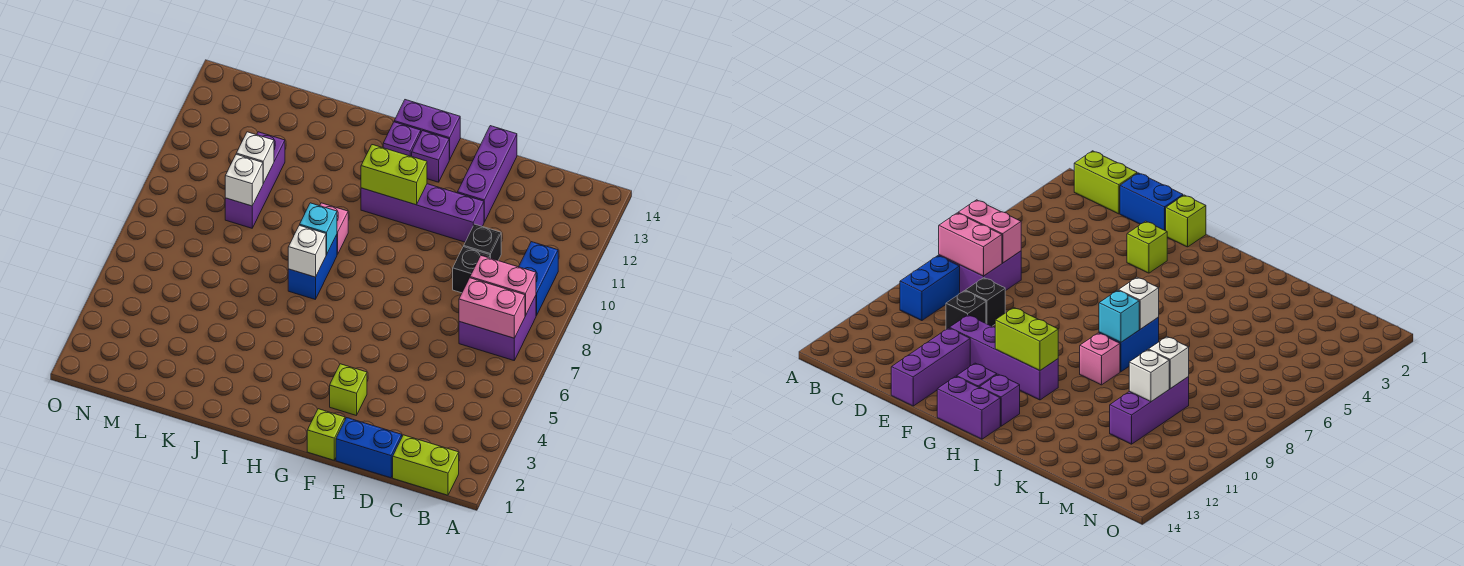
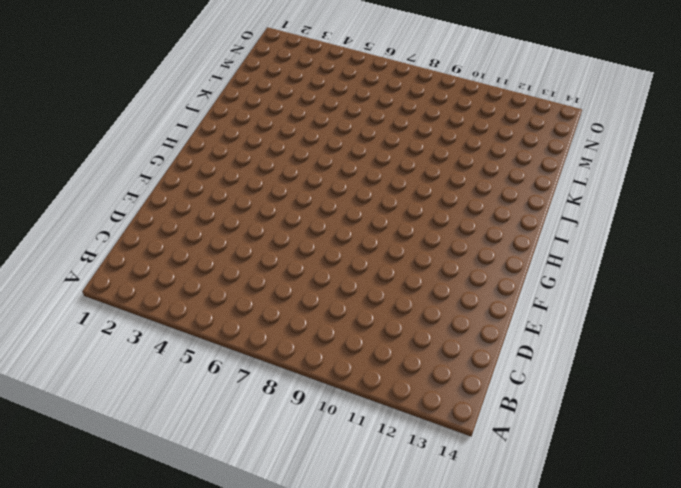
none -> lime 1x2 brick [393,435,459,495]
none -> purple 2x2 brick [459,296,536,360]
none -> blue 1x2 brick [519,242,558,316]

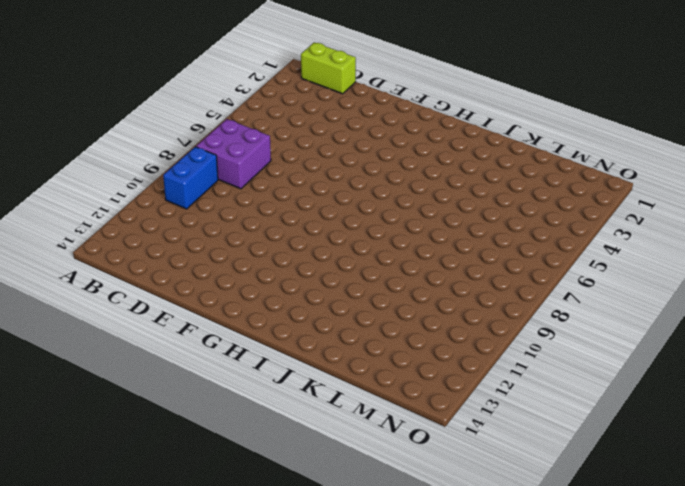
none -> blue 1x2 brick [336,418,402,478]
none -> black 1x1 brick [453,247,490,293]
none -> black 1x1 brick [464,224,501,260]

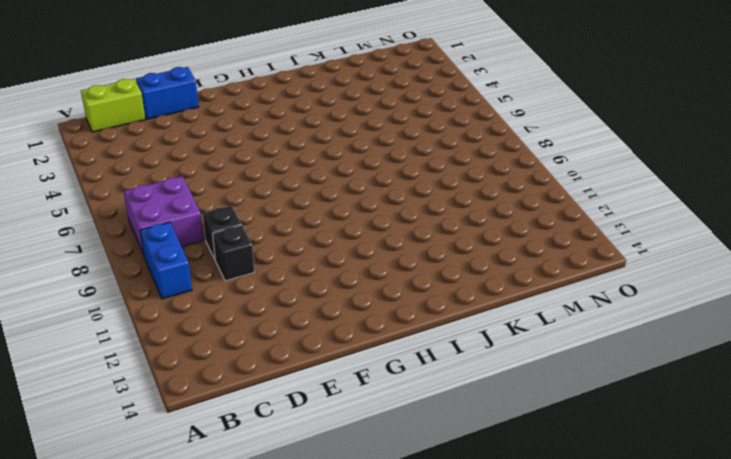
none -> purple 1x4 brick [361,184,484,242]
none -> purple 1x3 brick [457,126,517,222]
none -> lime 1x1 brick [307,409,345,460]

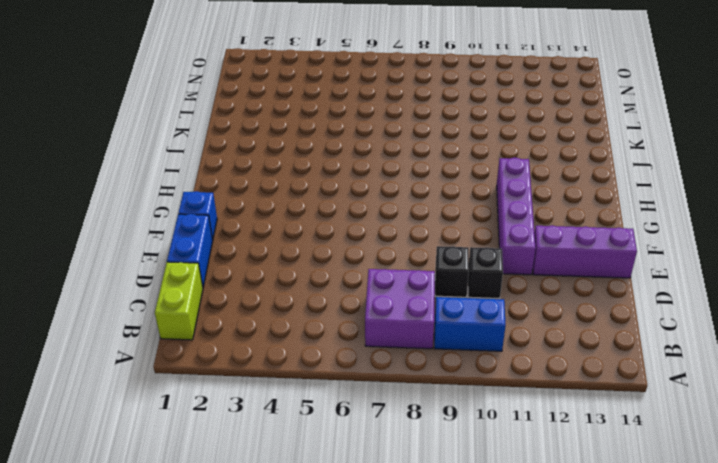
blue 1x1 brick [178,191,217,240] -> lime 1x1 brick [307,409,345,460]
none -> lime 1x1 brick [330,364,367,415]
none -> purple 1x1 brick [412,131,449,182]
none -> purple 1x2 brick [394,100,460,160]

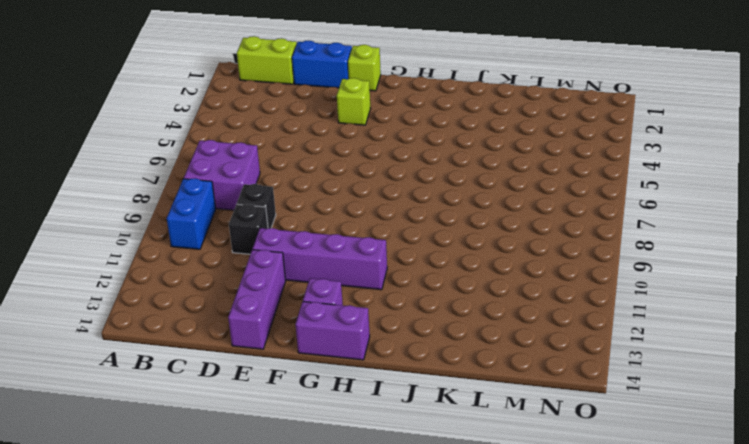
none -> purple 1x1 brick [383,122,421,156]
none -> blue 1x2 brick [288,235,337,299]
none -> pink 1x1 brick [320,203,348,255]

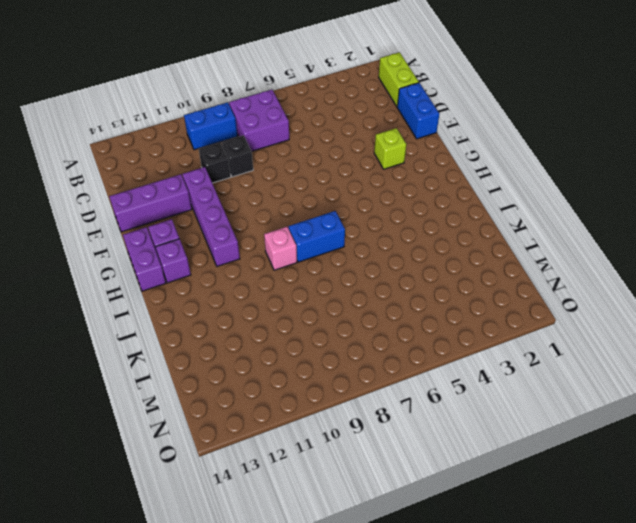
none -> lime 1x1 brick [307,409,345,460]
none -> purple 1x3 brick [225,132,285,228]
none -> pink 1x2 brick [459,278,525,338]

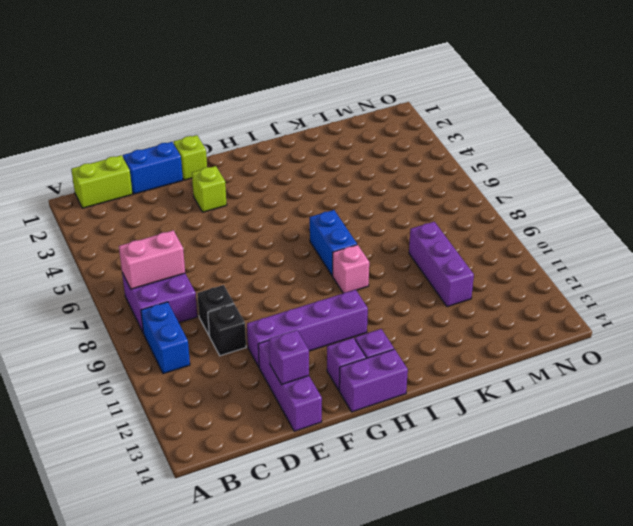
purple 1x1 brick [269,330,309,385] -> none
none -> pink 1x2 brick [470,255,536,316]
none -> lime 1x2 brick [361,145,427,205]
none -> white 1x1 brick [288,225,326,277]

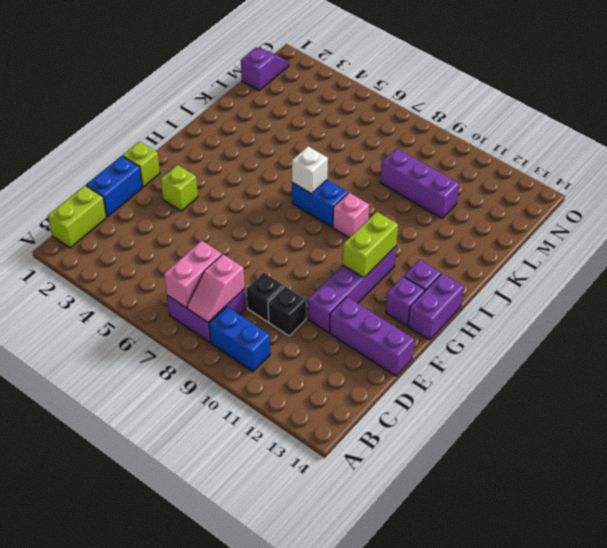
pink 1x2 slope [187,254,245,322] -> pink 1x2 brick [470,255,536,316]
purple 1x2 slope [241,47,289,91] -> none
none -> cyan 1x1 brick [300,203,337,255]
none -> white 1x1 brick [225,154,263,206]
none -> white 1x1 brick [236,132,274,183]

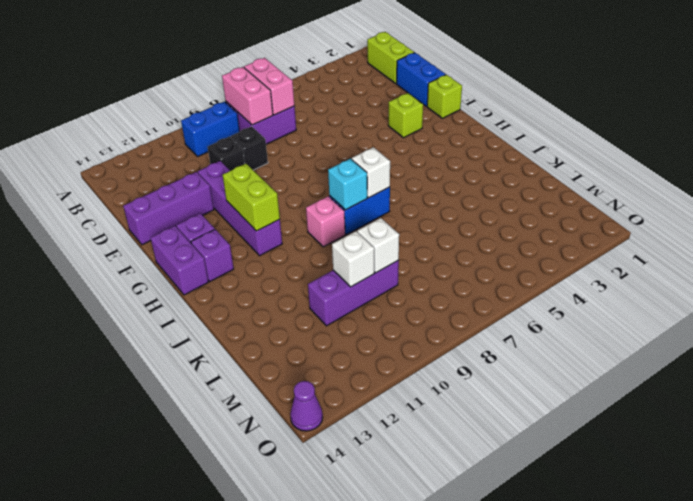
purple 1x1 cone [290,381,323,431] -> none

